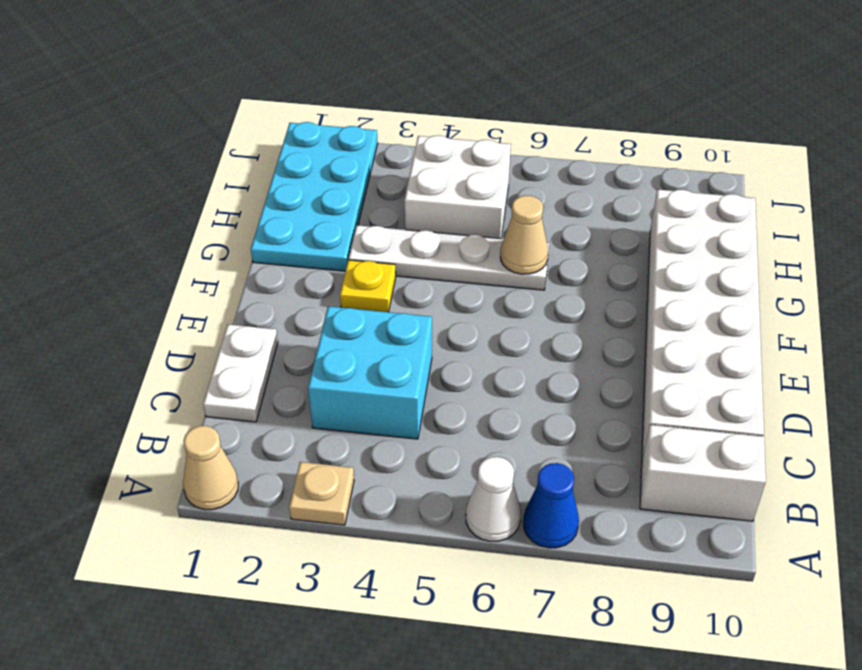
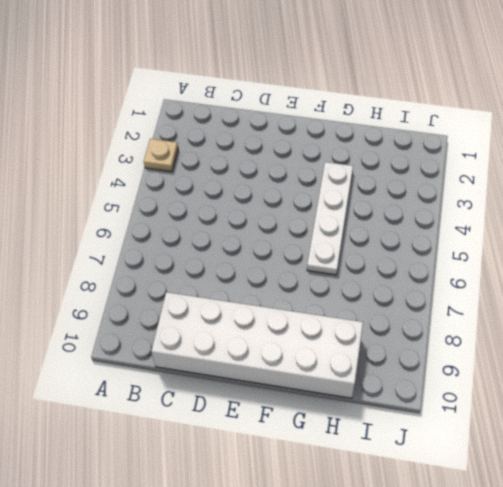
none -> tan 1x1 cone [183,426,238,510]
none -> white 1x1 cone [466,457,521,541]
none -> blue 1x1 cone [523,463,579,548]

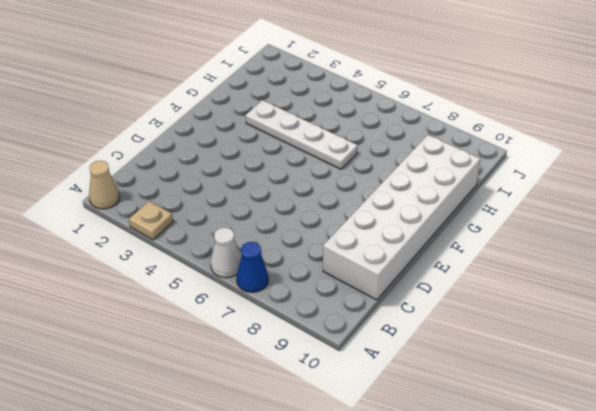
none -> white 1x2 brick [640,425,766,521]
none -> white 1x2 plate [203,324,278,422]
none -> cyan 2x2 brick [308,306,432,439]

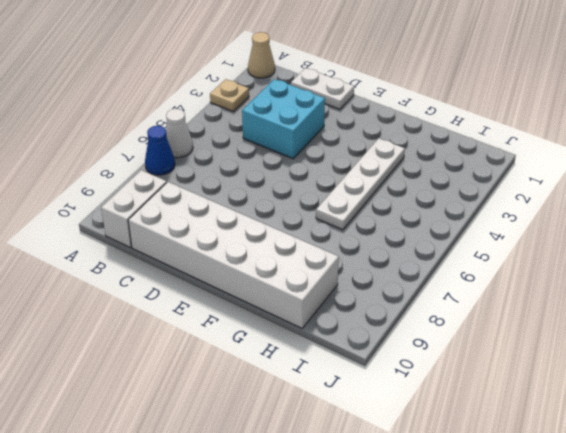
none -> yellow 1x1 plate [340,260,396,312]
none -> cyan 2x4 plate [251,122,378,271]
none -> white 2x2 brick [405,135,511,239]

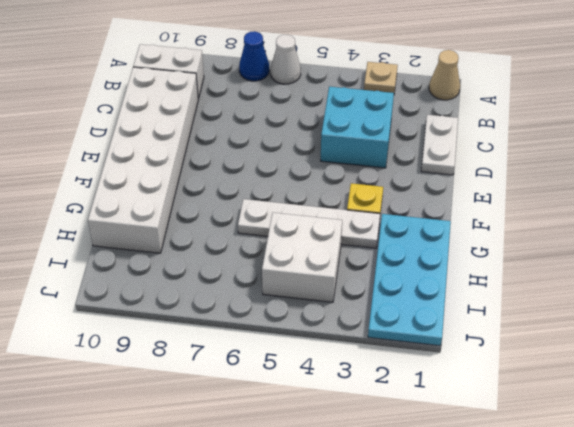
none -> tan 1x1 cone [500,196,548,274]

